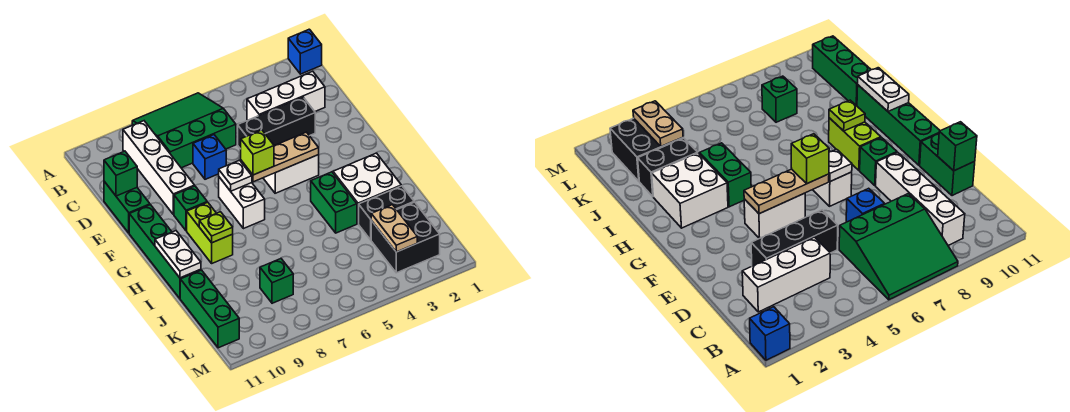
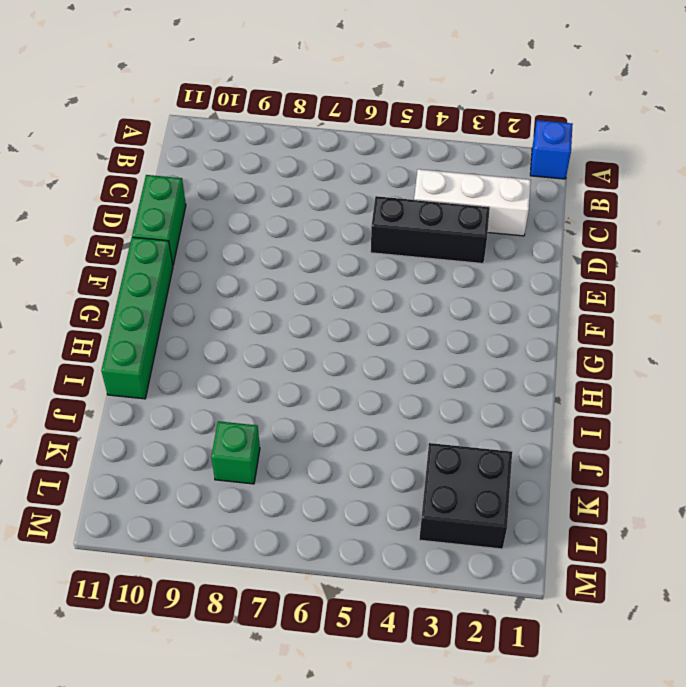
none -> green 3x3 slope [132,93,236,168]
none -> white 1x4 brick [123,121,195,215]
none -> blue 1x1 brick [193,135,226,179]

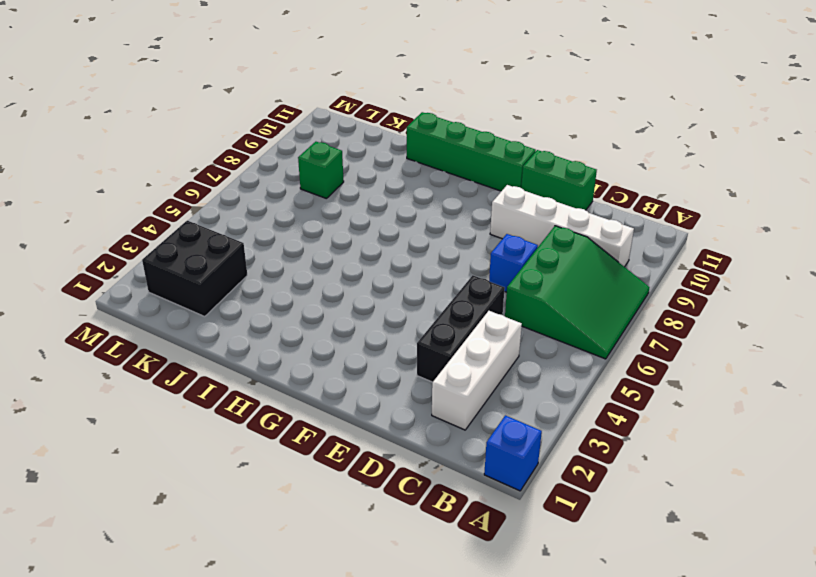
none -> white 1x2 brick [263,155,319,193]
none -> white 1x2 brick [219,177,265,229]
none -> green 1x1 brick [174,186,207,231]

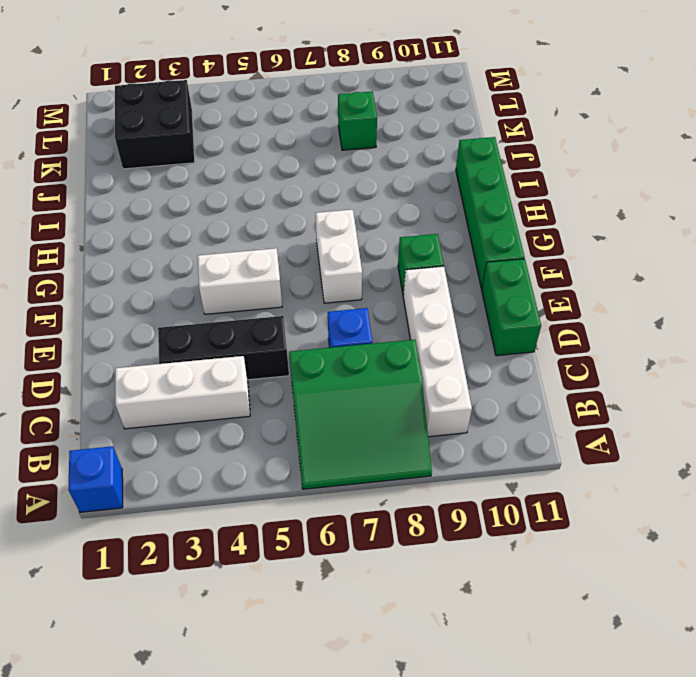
none -> lime 1x2 brick [187,202,233,263]
none -> white 2x2 brick [333,153,401,224]
none -> green 1x2 brick [311,172,357,233]

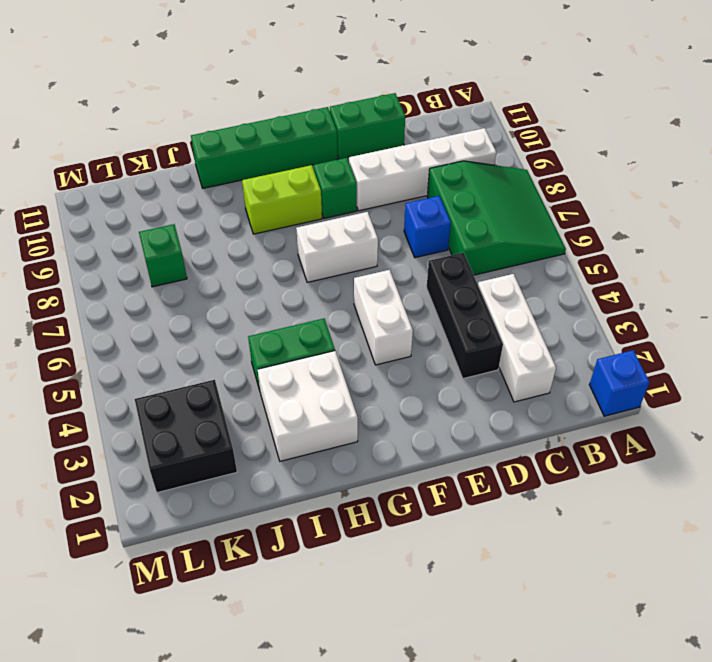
none -> black 1x2 brick [359,186,414,240]
none -> green 1x3 brick [180,270,239,348]
none -> green 1x1 brick [104,151,137,196]

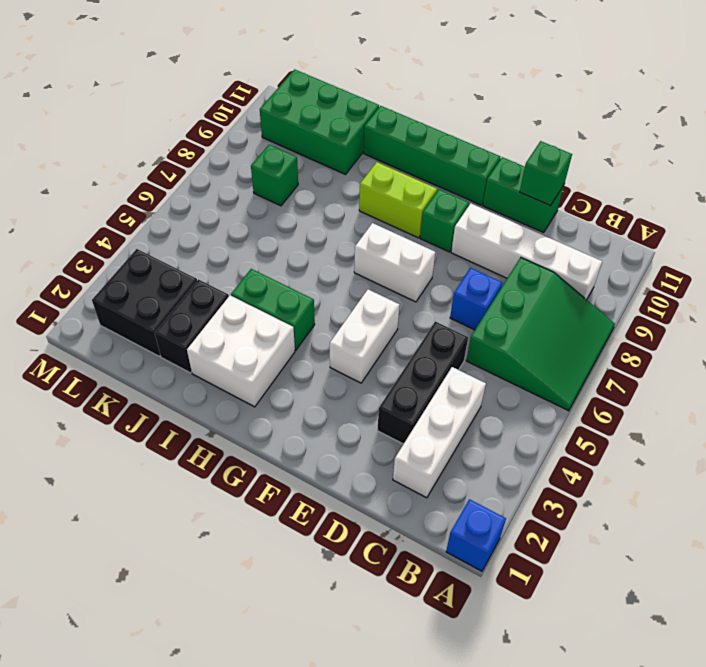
green 2x3 brick [260,69,379,174] -> green 1x3 brick [180,270,239,348]
none -> tan 1x3 plate [241,132,319,182]
none -> white 1x1 plate [219,160,252,191]
none -> lime 1x1 plate [199,212,233,243]

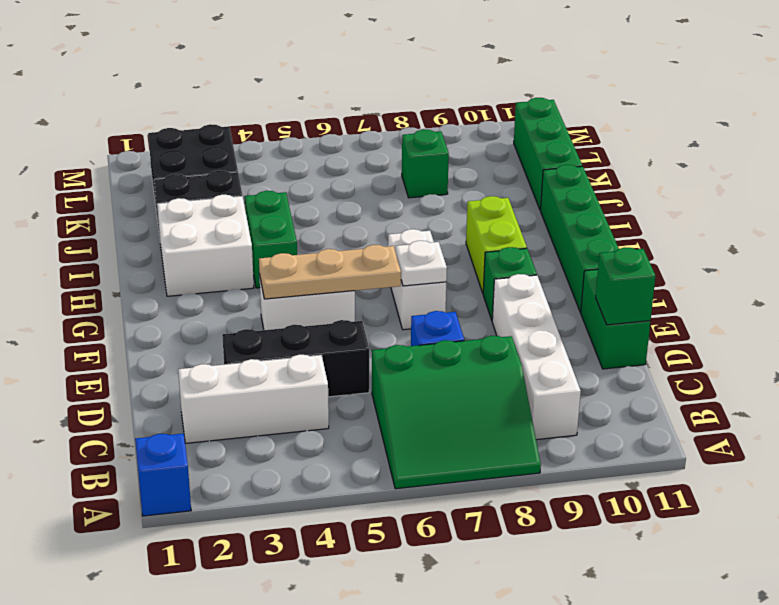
none -> lime 1x1 plate [199,212,233,243]
none -> white 1x2 plate [155,231,201,278]
none -> tan 1x2 plate [371,205,417,252]

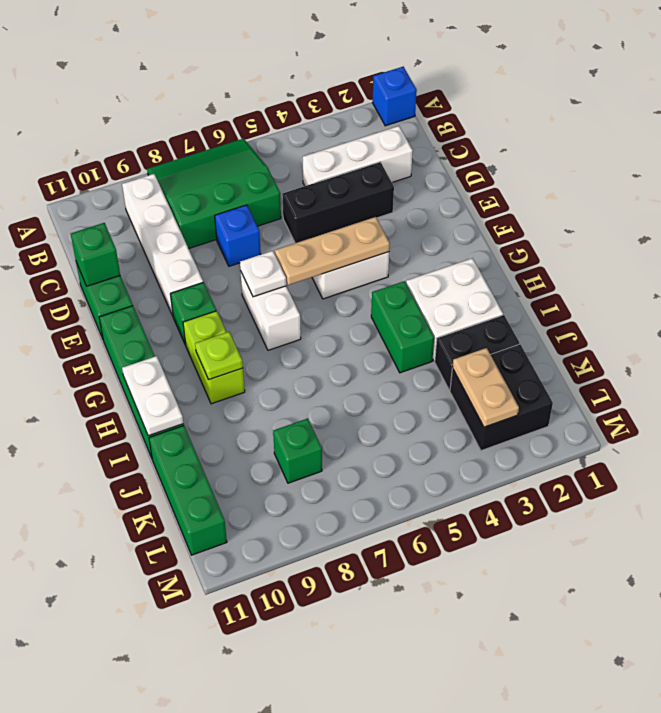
none -> lime 1x1 brick [241,130,274,175]

